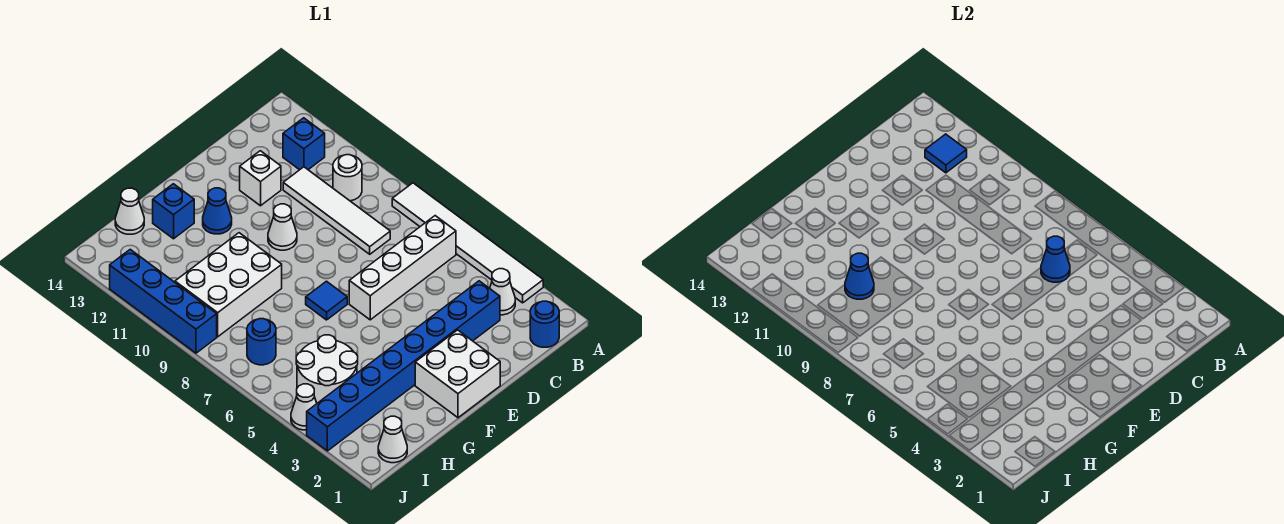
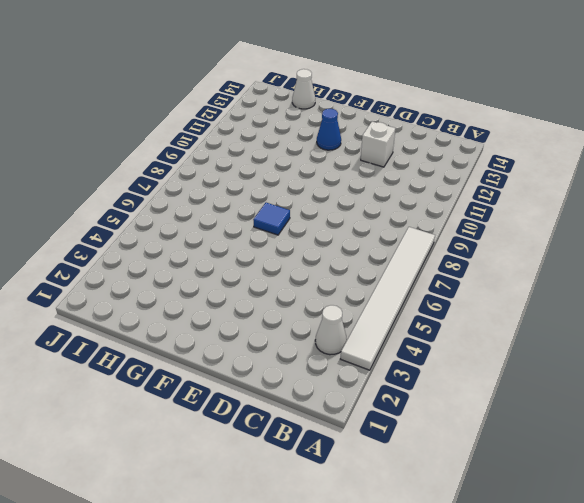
none -> blue 1x1 round brick [530,301,559,347]
none -> white 1x4 brick [349,216,456,320]
none -> white 1x1 round brick [333,155,362,201]

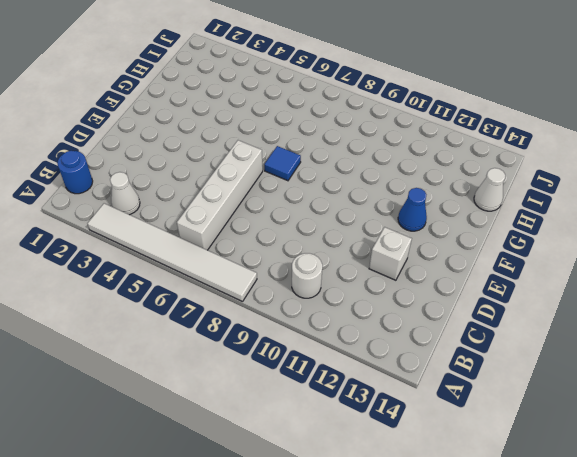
none -> blue 1x1 brick [283,118,325,170]
none -> blue 1x8 brick [307,281,500,451]
none -> white 1x4 tile [283,167,390,254]

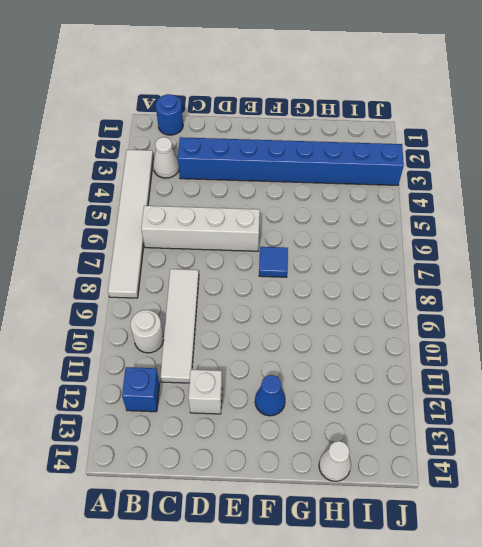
none -> white 2x2 brick [415,330,500,418]
none -> white 1x1 cone [268,204,297,250]
none -> white 2x3 brick [175,233,282,337]

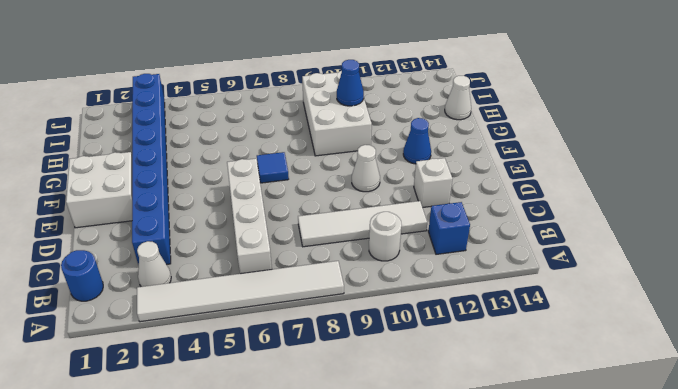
none -> blue 1x1 brick [153,184,194,239]
none -> white 2x2 round brick [296,335,358,403]
none -> white 1x1 cone [378,416,407,463]

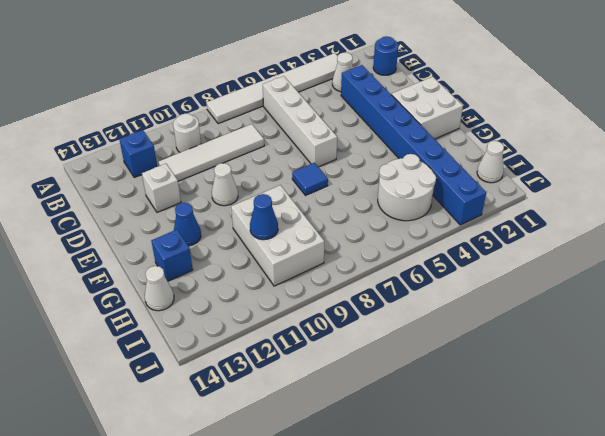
none -> blue 1x1 round brick [247,319,276,365]
none -> white 1x1 cone [291,384,317,430]
none -> blue 1x4 brick [110,249,217,353]

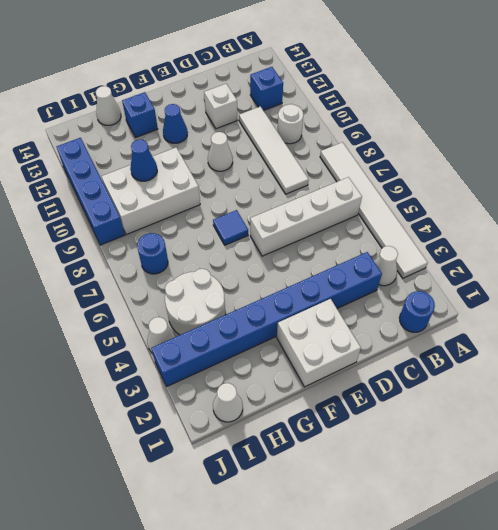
none -> blue 1x1 tile [925,134,967,173]
none -> blue 1x1 cone [1041,236,1070,282]

